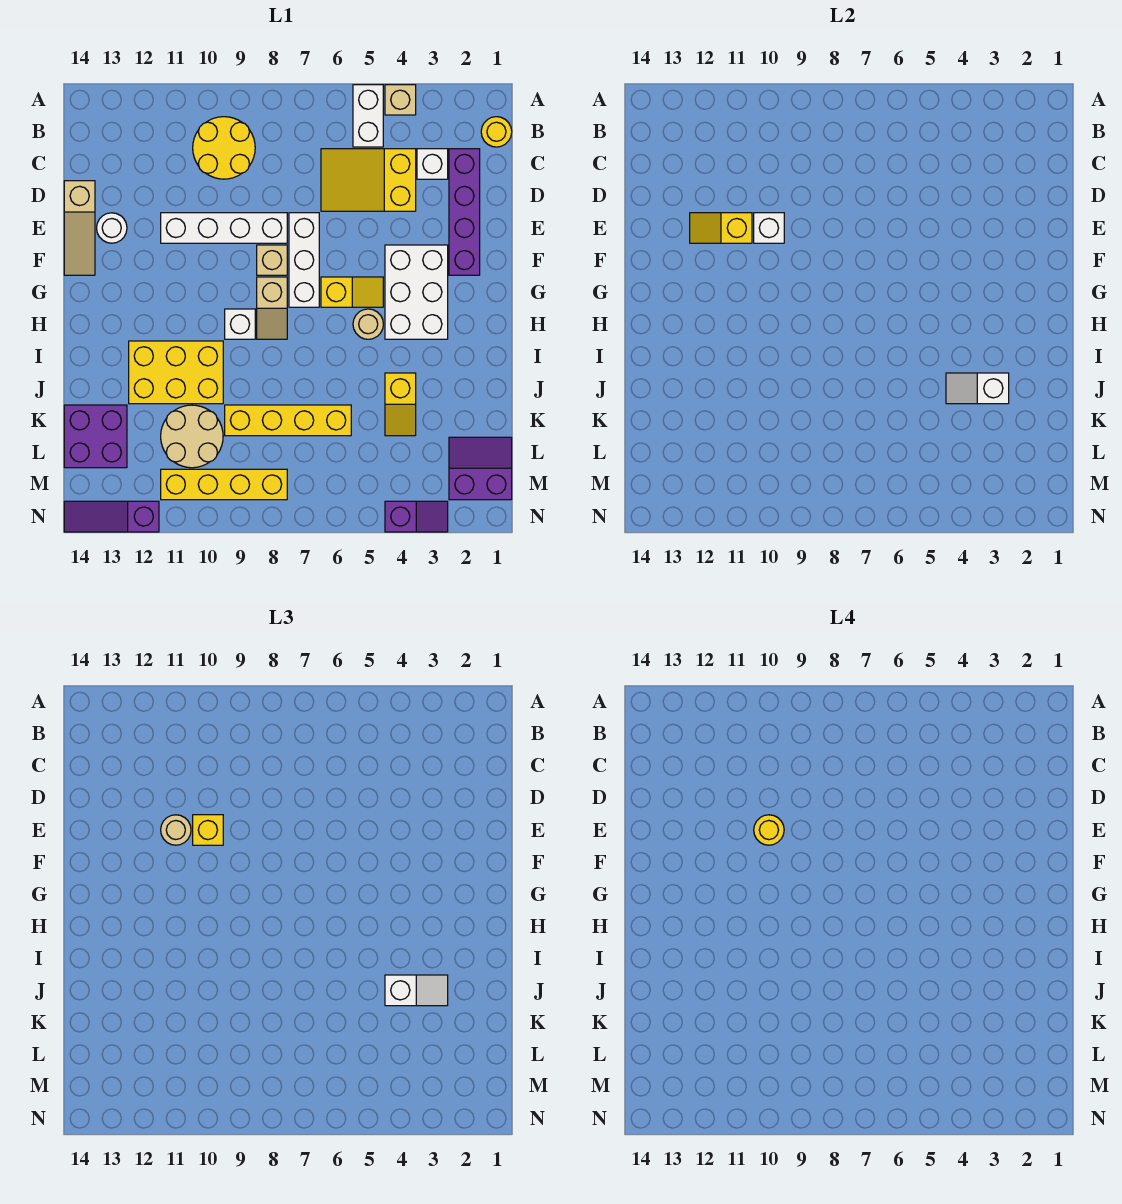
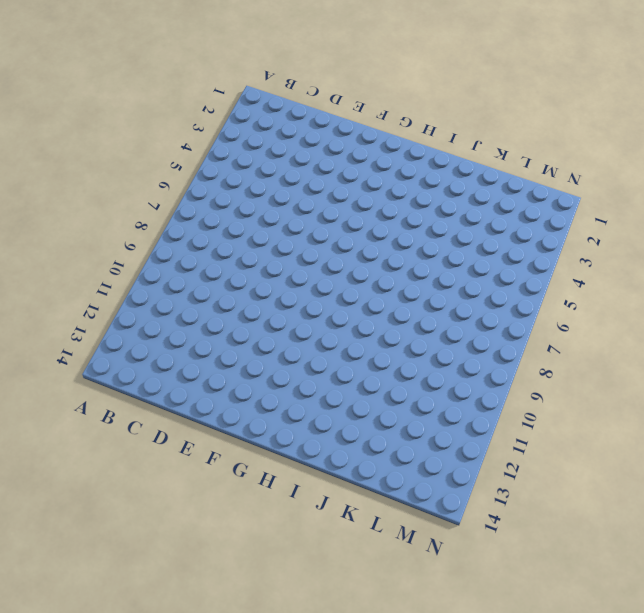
none -> tan 1x1 brick [385,85,416,115]
none -> white 1x2 brick [353,85,383,147]
none -> yellow 1x1 round brick [481,117,512,147]
none -> yellow 2x2 round brick [193,117,255,179]

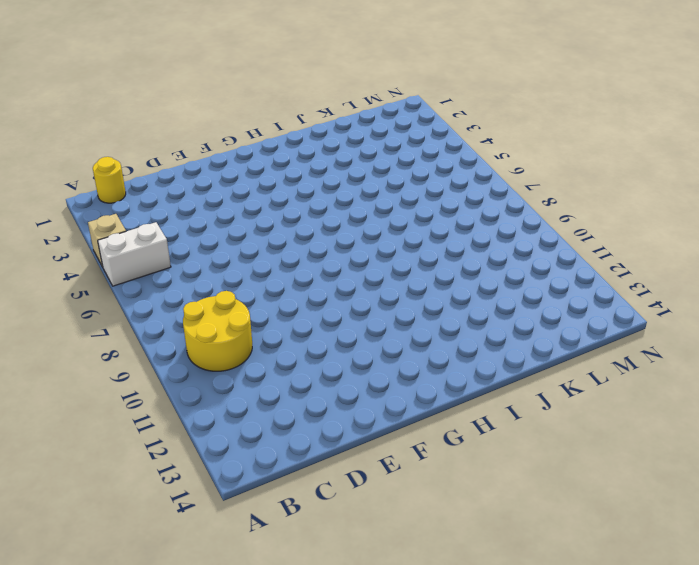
none -> purple 1x4 brick [449,149,480,275]
none -> white 1x1 brick [417,149,448,179]
none -> yellow 2x3 slope [321,149,416,211]
none -> tan 1x3 slope [64,181,95,275]

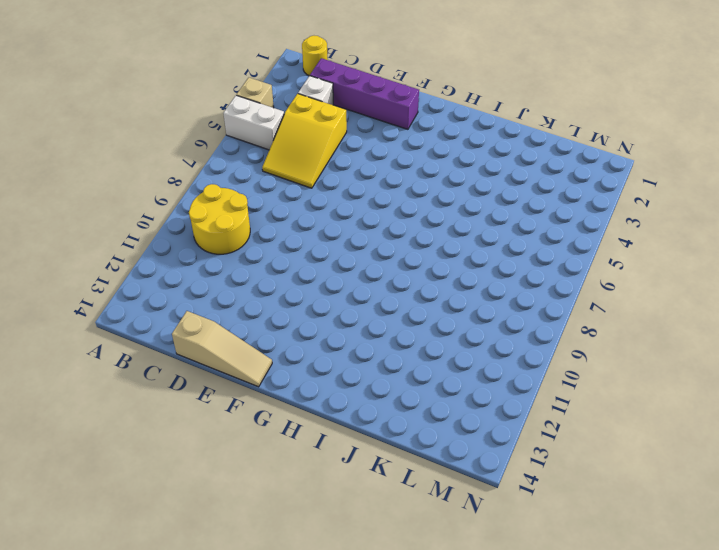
none -> white 1x3 brick [289,213,319,307]
none -> white 1x4 brick [161,213,287,243]
none -> white 1x1 round brick [97,213,127,243]
none -> white 2x3 brick [385,245,448,339]

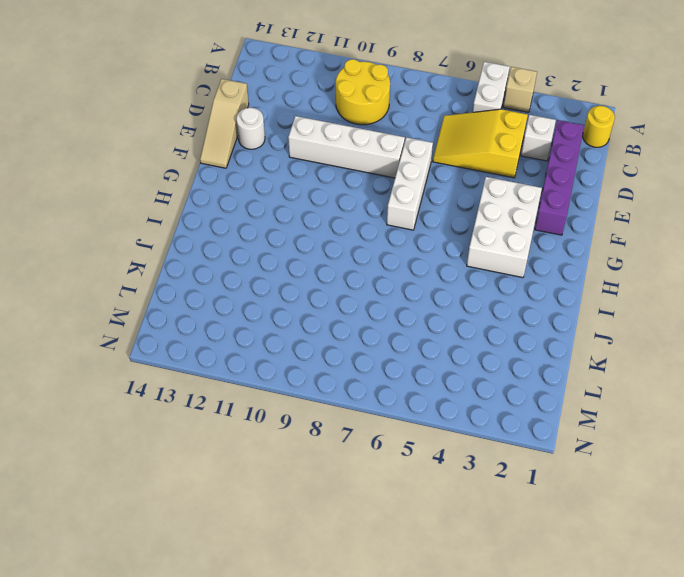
none -> tan 1x1 brick [257,245,287,275]
none -> yellow 1x2 slope [321,277,383,307]
none -> tan 1x2 slope [257,277,287,339]
none -> tan 1x1 round brick [353,309,383,339]

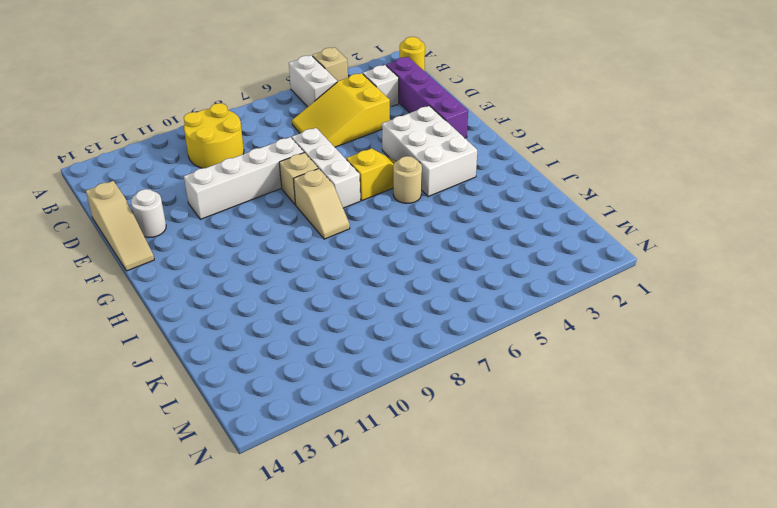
none -> white 1x1 brick [225,309,255,339]
none -> yellow 2x3 brick [129,341,223,404]
none -> yellow 1x2 slope [385,373,416,436]
none -> yellow 1x4 brick [225,405,351,436]

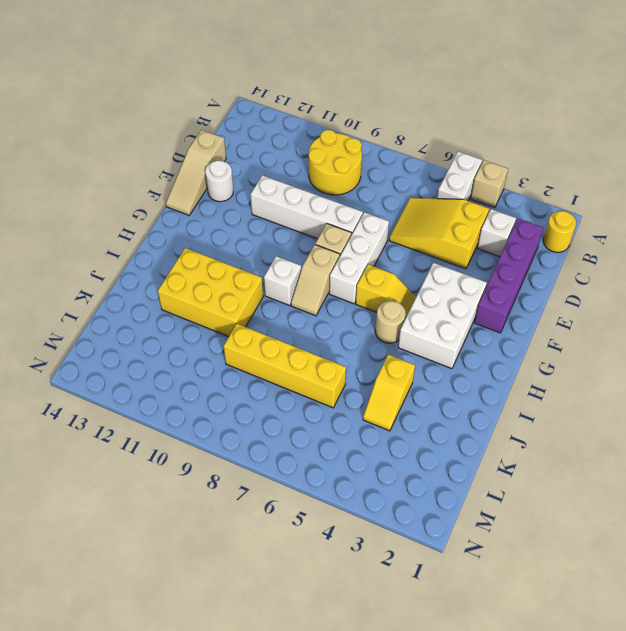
none -> tan 2x2 round brick [161,405,223,468]
none -> purple 2x2 brick [64,405,127,468]
none -> purple 2x2 slope [449,437,512,500]
none -> yellow 1x4 brick [161,469,287,500]

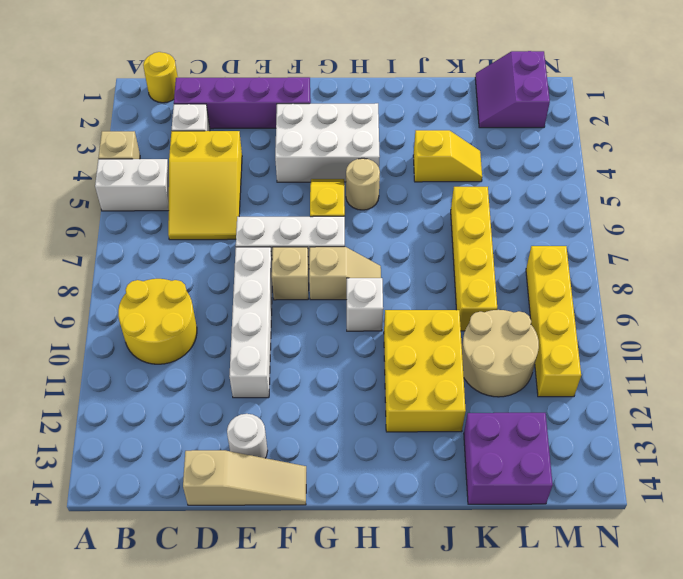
none -> purple 1x2 slope [385,501,448,532]
none -> purple 1x3 slope [64,501,159,532]
none -> white 1x1 brick [754,213,784,243]
none -> yellow 1x2 slope [690,213,752,243]

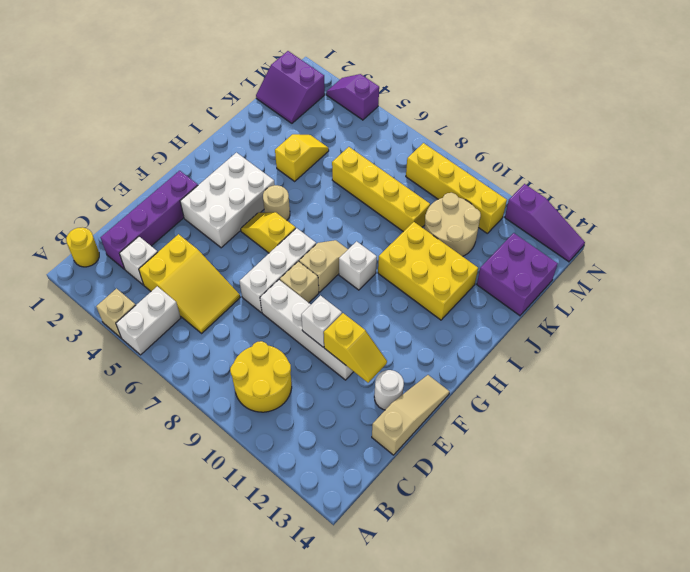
none -> white 1x2 slope [946,373,1009,404]
none -> yellow 1x1 brick [193,815,223,845]
none -> tan 1x1 round brick [161,815,191,845]
none -> white 1x2 slope [385,975,448,1006]

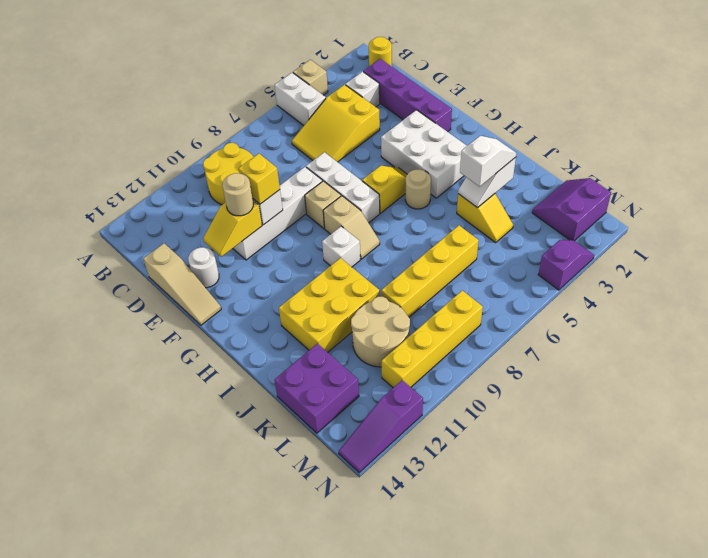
none -> yellow 1x1 round brick [754,815,784,845]

